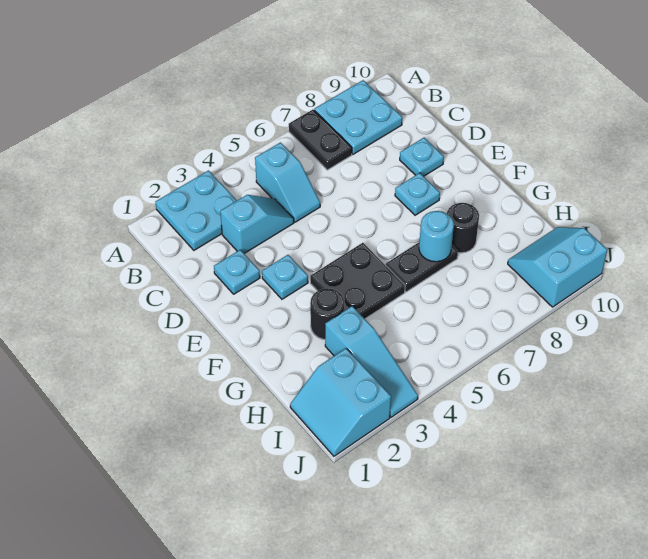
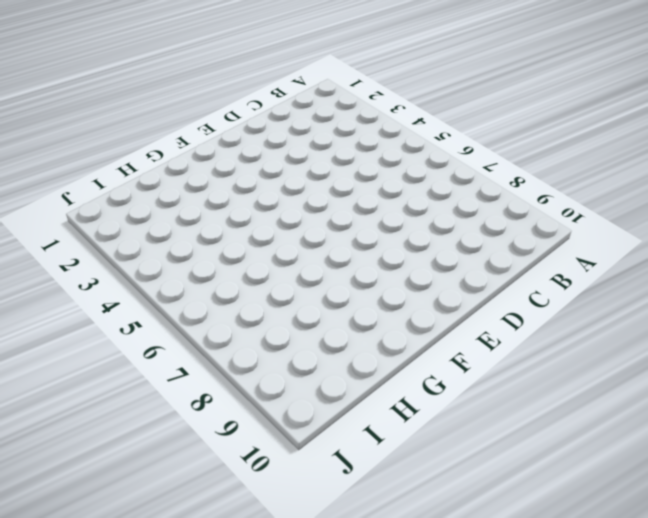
none -> cyan 2x2 plate [156,171,237,250]
none -> black 1x2 plate [289,110,352,170]
none -> cyan 2x2 plate [314,80,402,154]

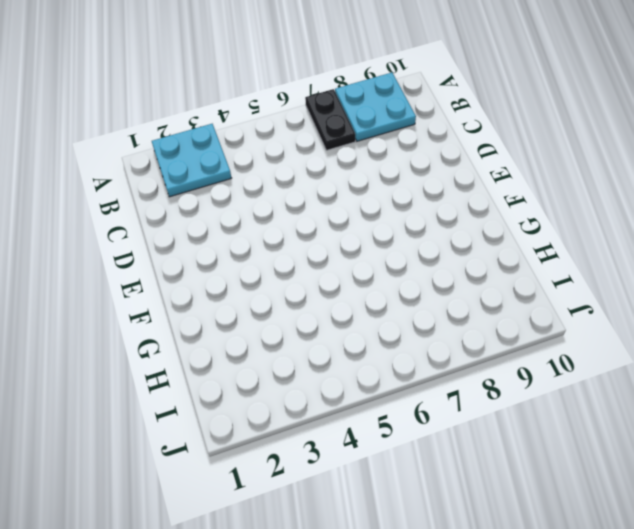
none -> cyan 1x2 slope [255,143,320,222]
none -> cyan 1x2 slope [220,195,294,254]
none -> cyan 1x1 plate [214,250,260,294]

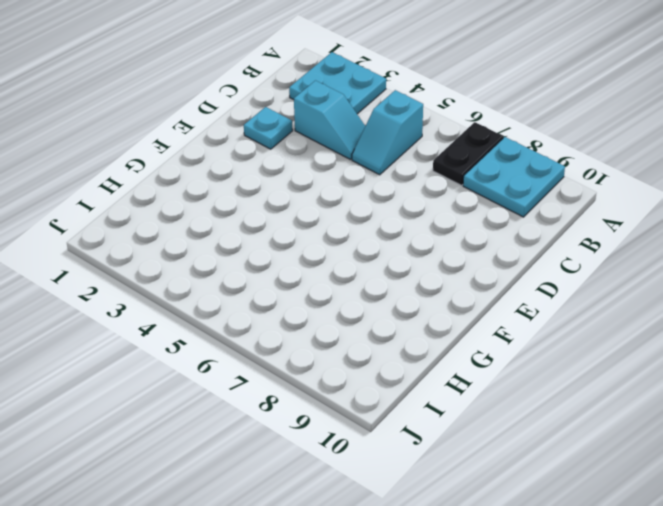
none -> cyan 1x1 plate [400,138,444,176]
none -> cyan 1x1 plate [262,255,308,299]
none -> cyan 1x1 plate [395,173,440,215]

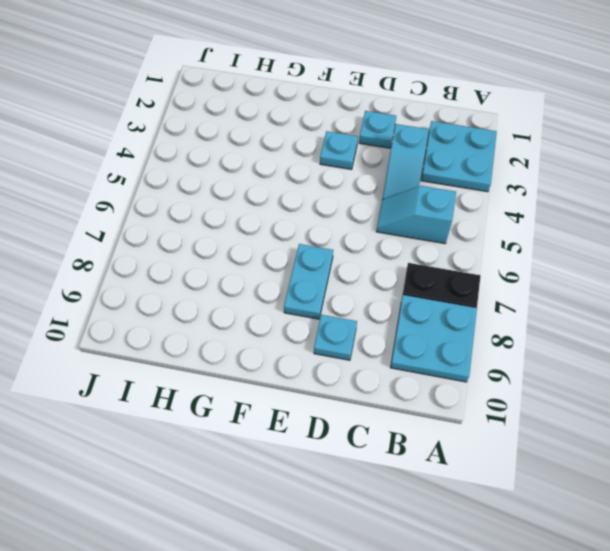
cyan 1x2 plate [284,244,333,319] -> cyan 1x1 plate [395,173,440,215]
none -> black 2x2 plate [310,243,405,319]
none -> black 1x1 round brick [310,288,344,339]
none -> black 1x2 plate [386,243,458,292]

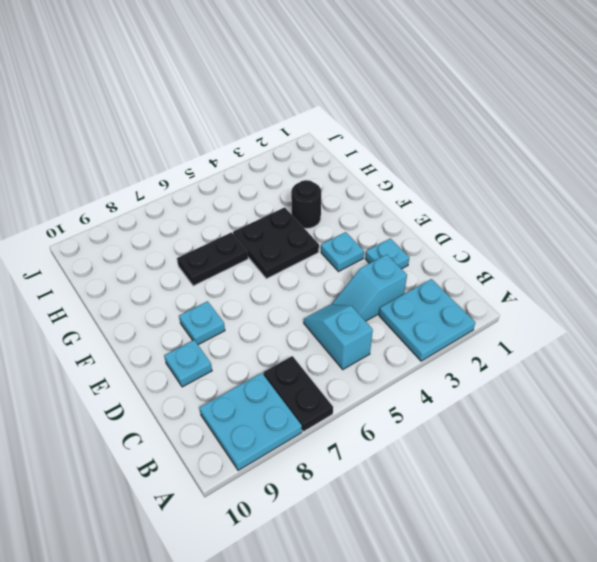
none -> black 1x1 round brick [447,203,479,253]
none -> cyan 1x3 slope [325,306,418,417]
none -> cyan 2x2 slope [290,348,391,456]

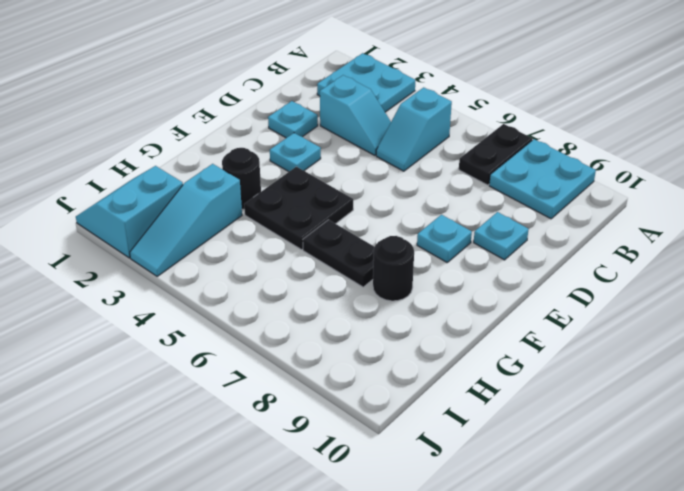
none -> cyan 2x2 slope [508,227,607,307]
none -> cyan 1x1 round brick [419,211,454,262]

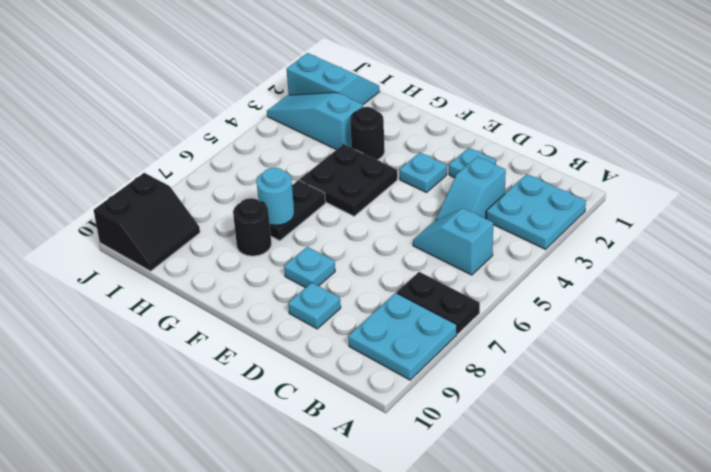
black 2x2 slope [94,173,200,271] -> cyan 2x2 slope [508,227,607,307]

